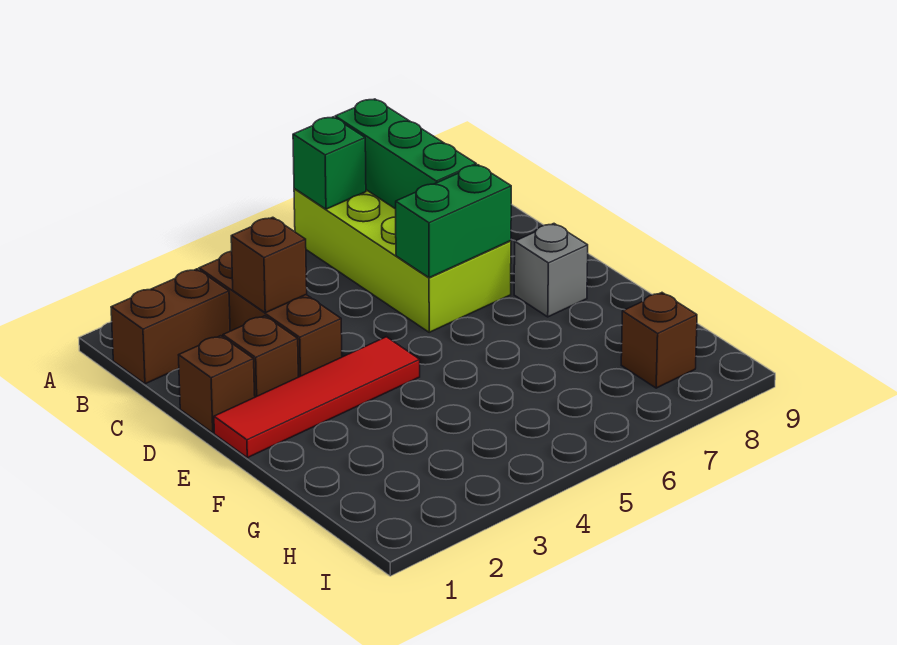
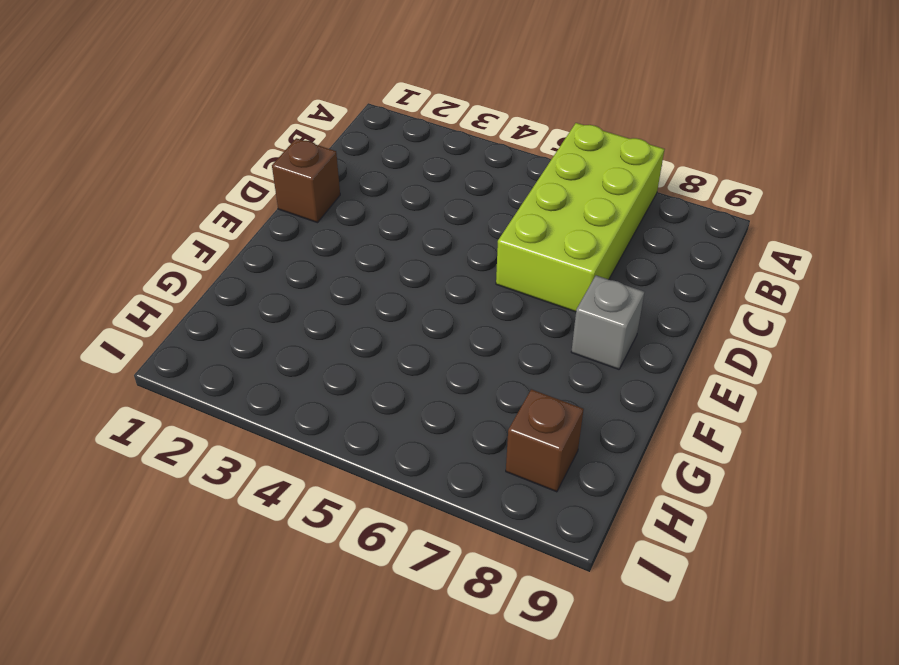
none -> brown 1x2 brick [111,269,230,384]
none -> brown 1x3 brick [199,251,342,377]
none -> brown 1x1 brick [223,316,298,397]

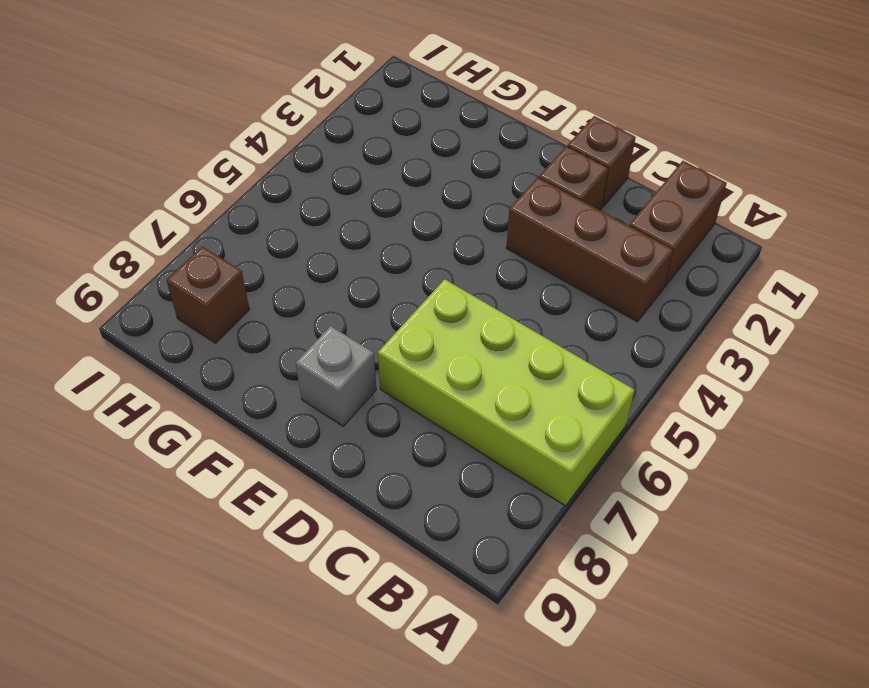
none -> red 1x4 tile [214,337,420,458]
none -> green 1x1 brick [293,117,366,209]
none -> green 1x3 brick [335,99,476,209]

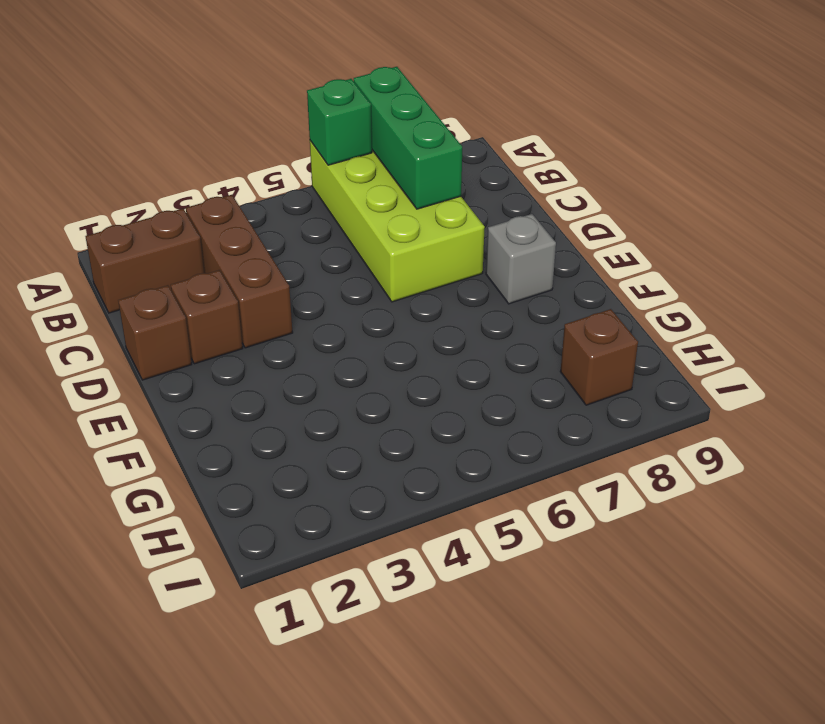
none -> red 1x4 tile [214,337,420,458]
none -> brown 1x1 brick [231,217,307,313]
none -> green 1x2 brick [396,165,511,278]

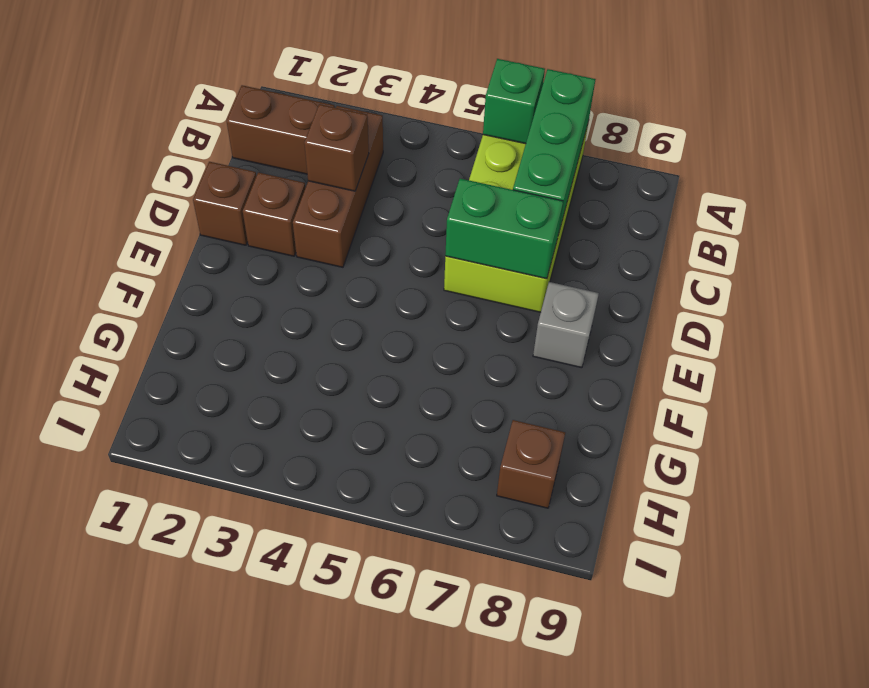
none -> red 1x4 tile [214,337,420,458]

